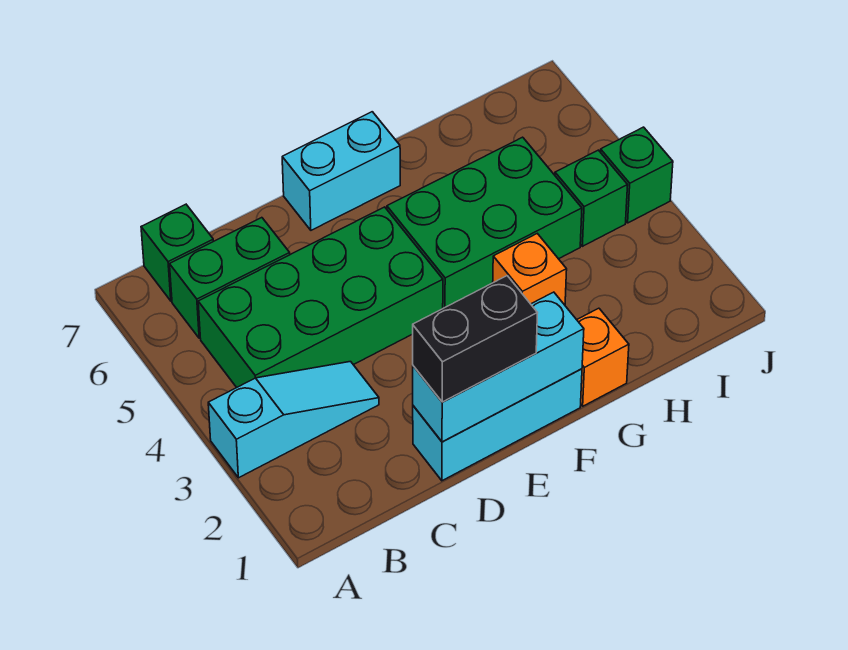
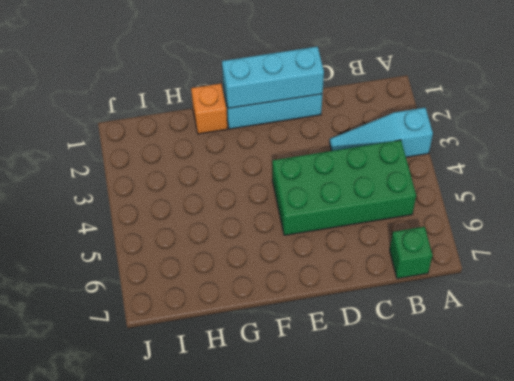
none -> green 1x2 brick [170,218,290,338]
none -> cyan 1x2 brick [282,112,400,230]
none -> green 2x3 brick [387,137,582,308]

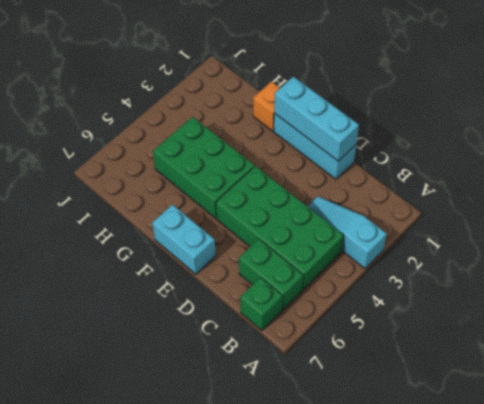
none -> orange 1x1 brick [493,234,567,305]
none -> green 1x1 brick [555,150,628,246]
none -> green 1x1 brick [601,127,673,223]

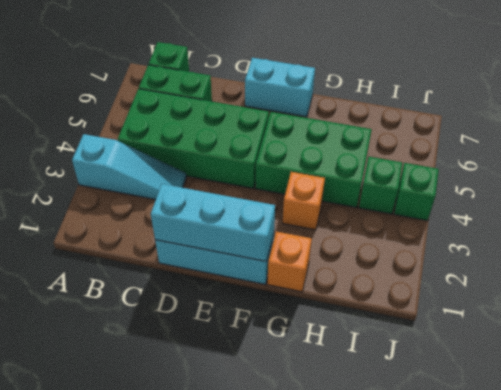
none -> black 1x2 brick [413,276,537,402]

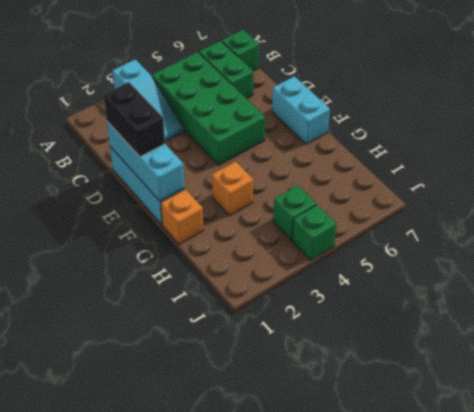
none -> green 2x3 brick [387,137,582,308]

